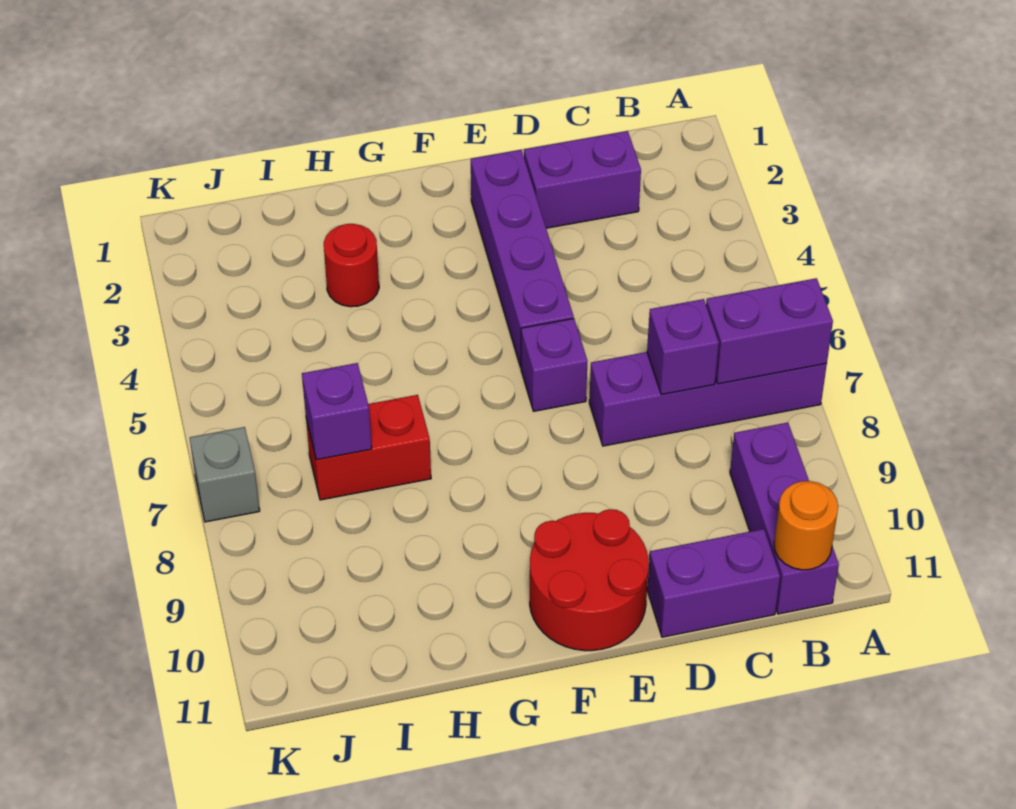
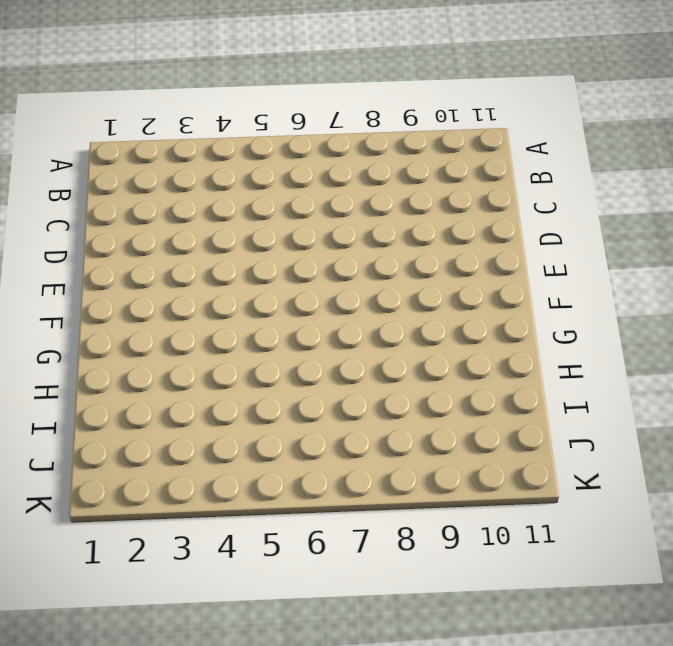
none -> purple 1x4 brick [589,352,827,446]
none -> purple 1x3 brick [730,423,839,614]
none -> purple 1x2 brick [524,131,641,228]

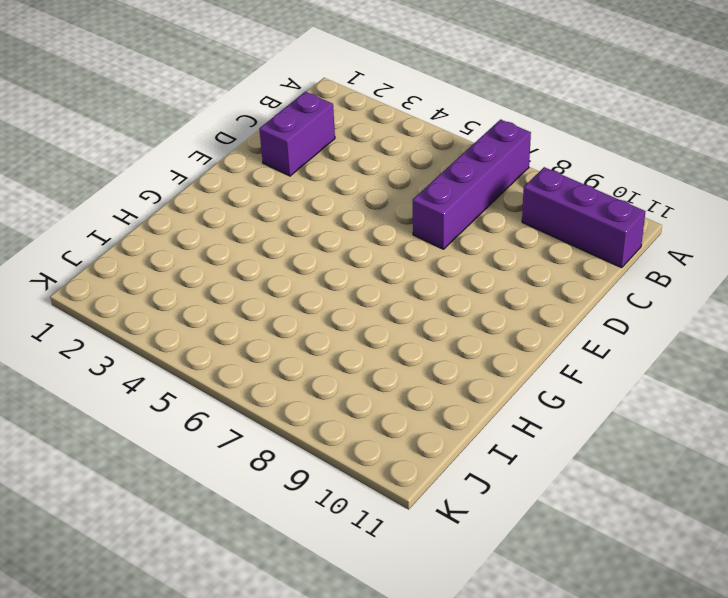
none -> purple 1x2 brick [647,529,780,637]
none -> purple 1x4 brick [471,150,574,367]
none -> purple 1x1 brick [521,319,587,411]

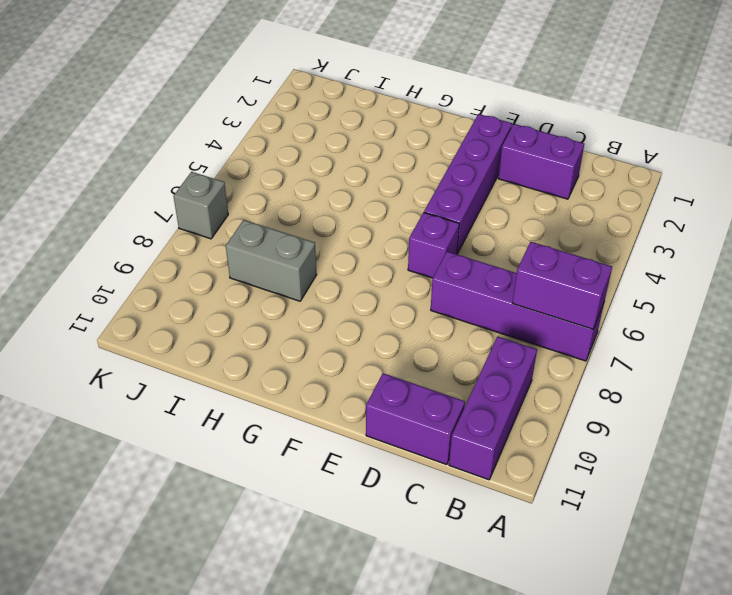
grey 1x2 brick [226,220,317,301] -> none
none -> red 2x2 round brick [530,509,649,651]
none -> red 1x1 round brick [324,224,379,307]
none -> red 1x2 brick [306,395,431,500]

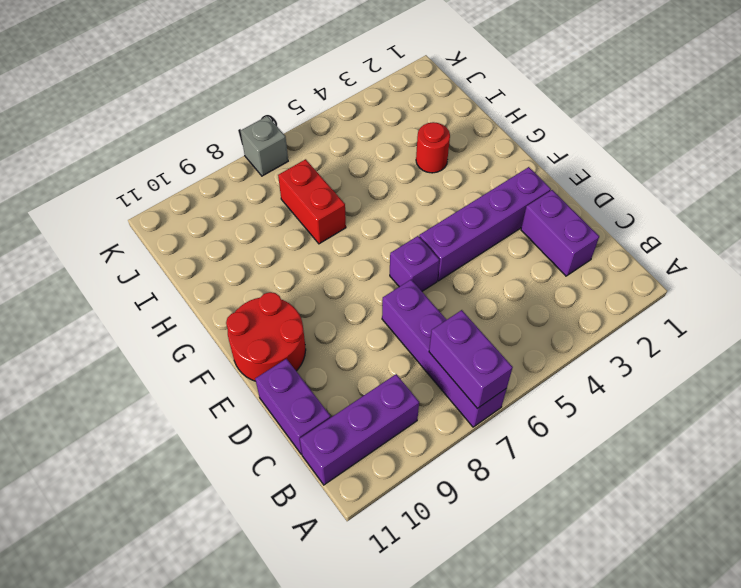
none -> orange 1x1 round brick [774,481,838,570]
none -> purple 1x1 brick [647,299,719,395]
none -> purple 1x1 brick [302,363,372,460]

